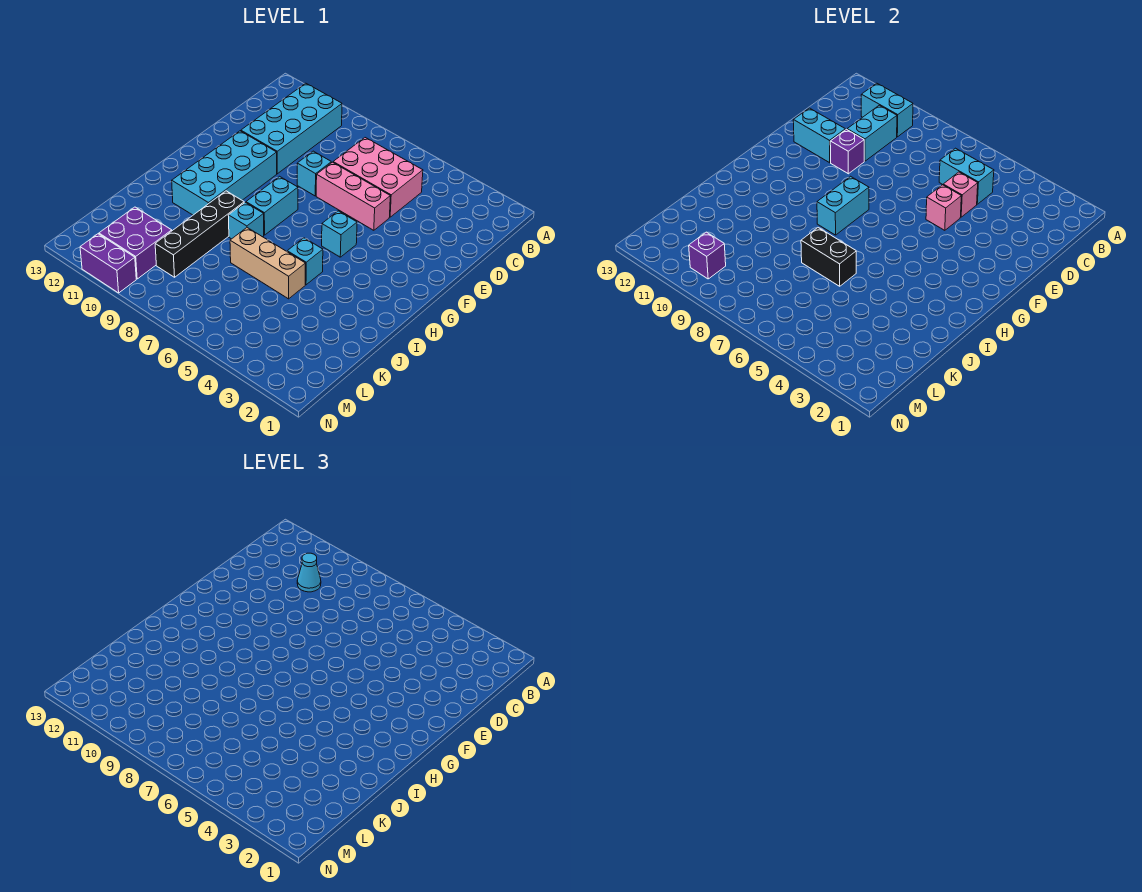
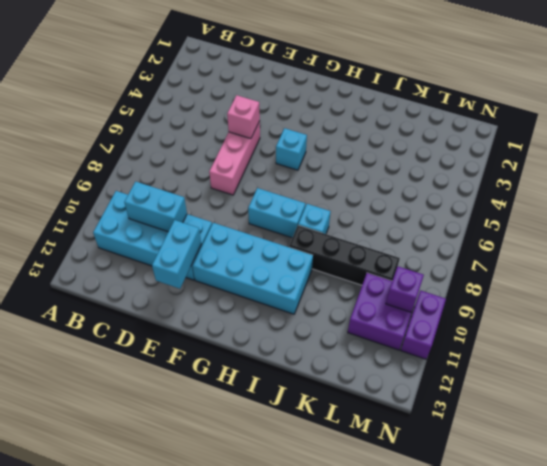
none -> pink 2x3 brick [333,138,423,217]
none -> cyan 1x1 brick [297,151,331,196]
none -> cyan 1x1 brick [287,238,323,285]

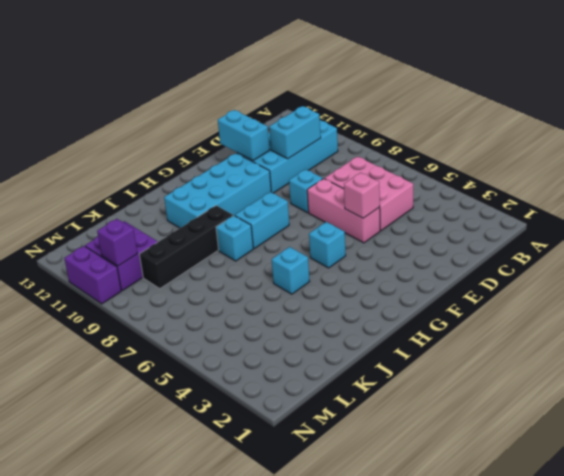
none -> tan 1x3 brick [230,228,305,299]
none -> cyan 1x2 brick [861,83,913,137]
none -> cyan 1x2 brick [939,148,994,204]

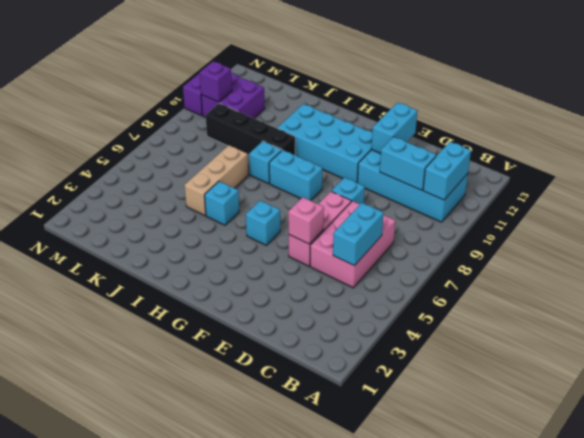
none -> pink 1x1 brick [943,172,978,217]
none -> purple 1x1 brick [830,129,864,174]
none -> cyan 1x2 brick [817,176,869,235]

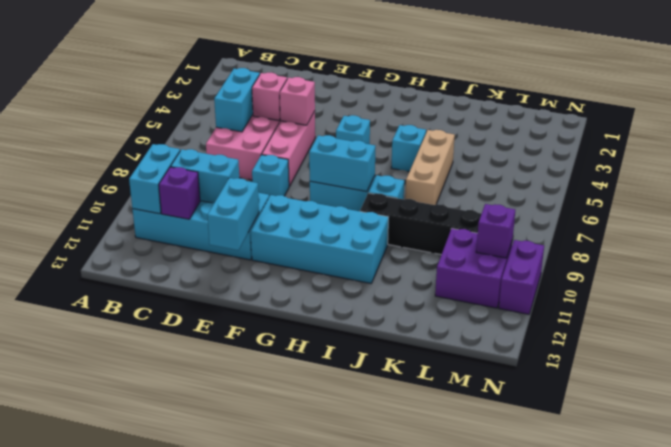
purple 1x1 brick [159,167,200,219] -> purple 1x1 brick moved to [830,129,864,174]
none -> black 1x2 brick [801,228,856,286]
none -> cyan 1x1 cone [297,553,321,592]

